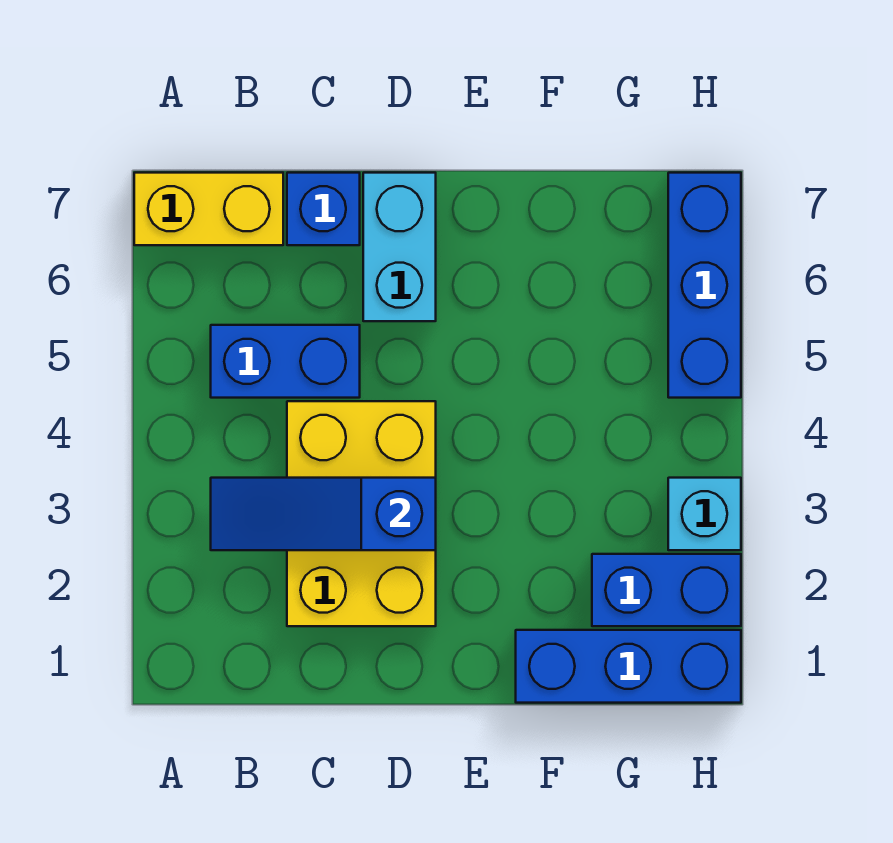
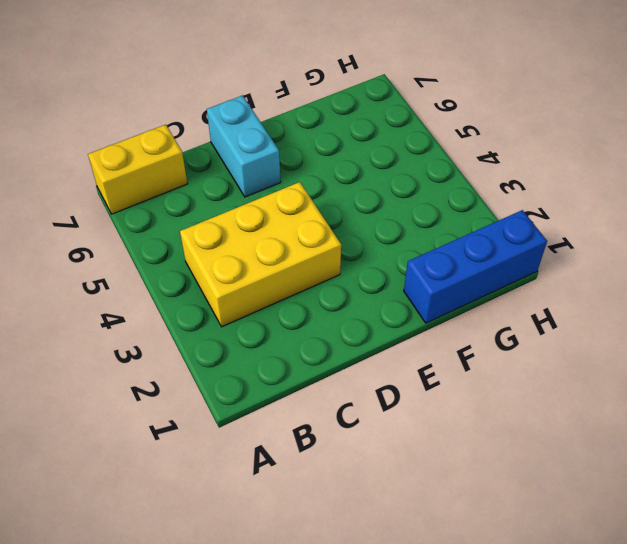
yellow 2x3 brick [180,182,341,327] -> yellow 2x3 brick turned to [287,401,436,626]
none -> blue 1x2 brick [211,325,360,398]
none -> blue 1x1 brick [287,173,360,245]

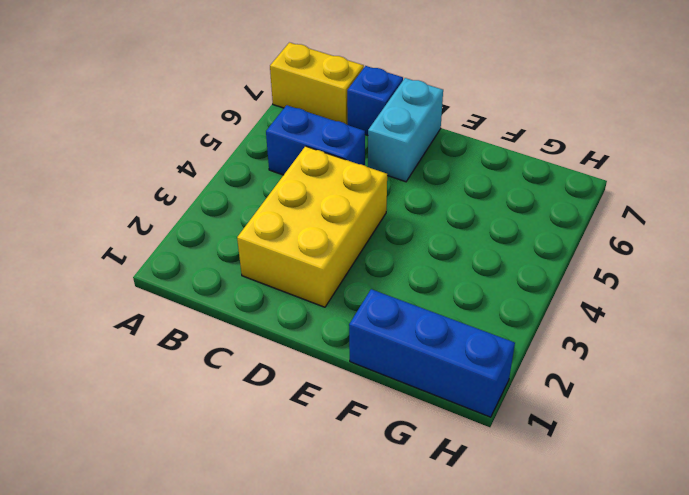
none -> blue 1x2 brick [592,554,741,626]
none -> cyan 1x1 brick [668,478,741,550]

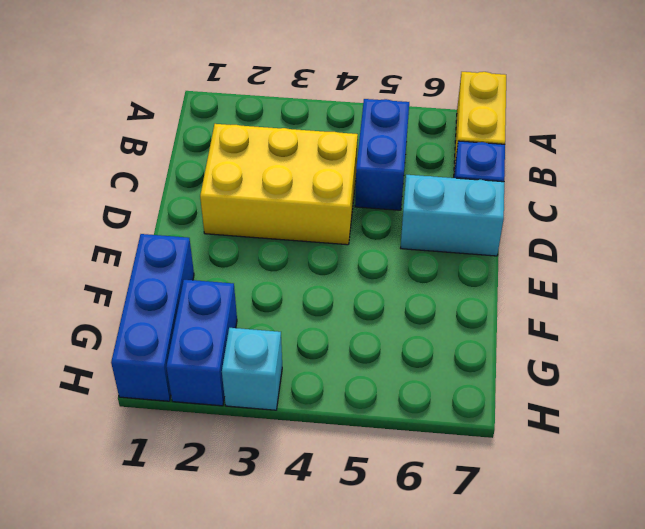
none -> blue 1x3 brick [668,173,741,398]
none -> blue 1x3 slope [211,478,436,550]

